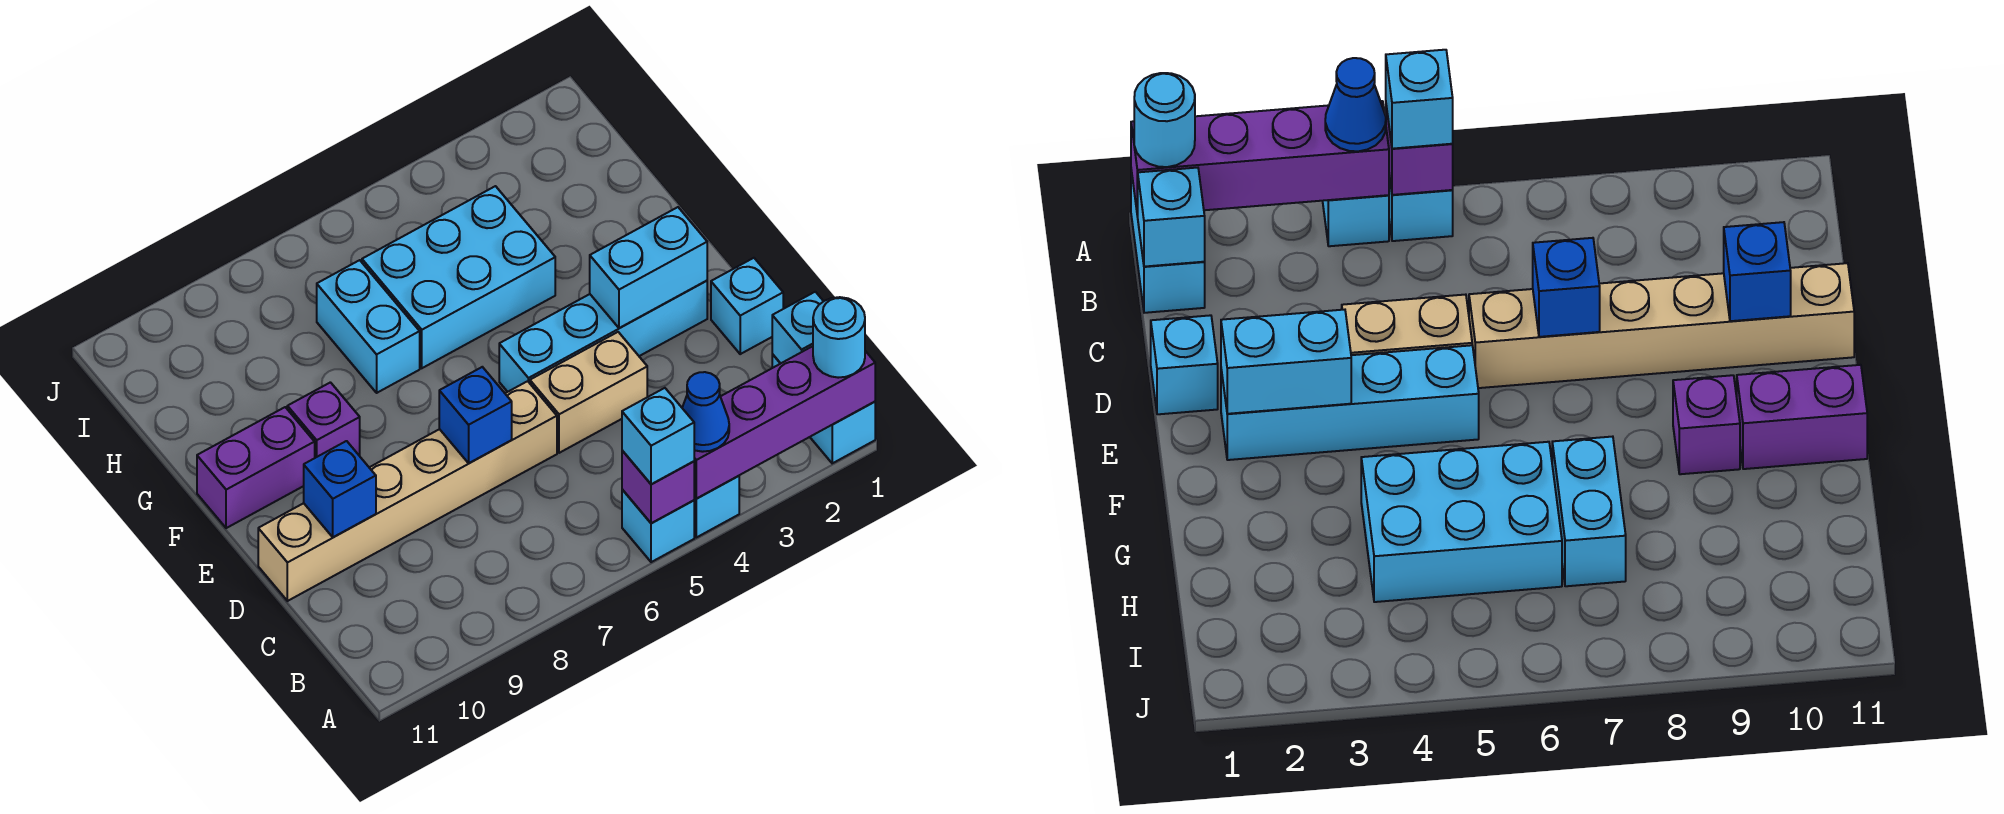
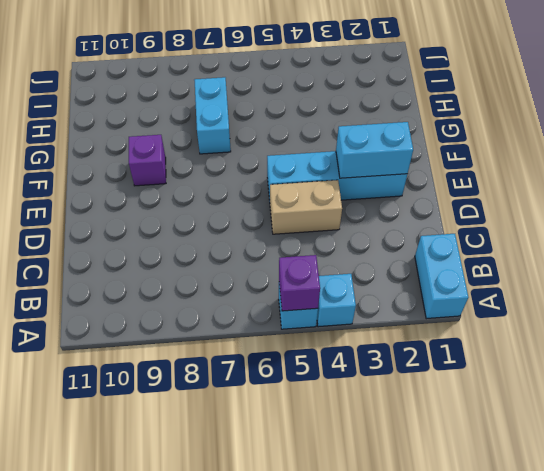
none -> cyan 1x1 brick [711,258,783,354]
none -> tan 1x6 brick [258,381,557,601]
none -> purple 1x2 brick [197,407,315,528]

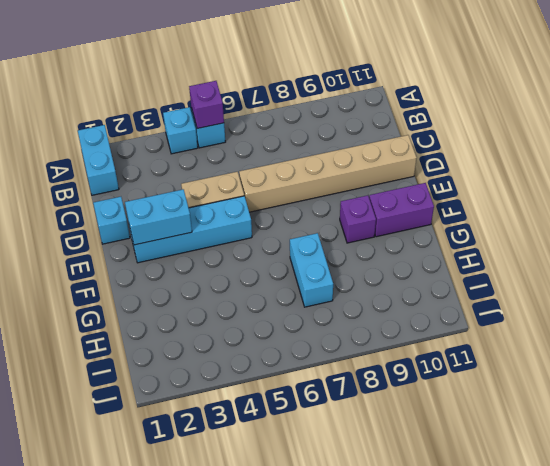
none -> cyan 2x3 brick [362,186,555,368]
none -> purple 1x4 brick [694,346,875,499]
none -> cyan 1x1 brick [772,292,824,364]

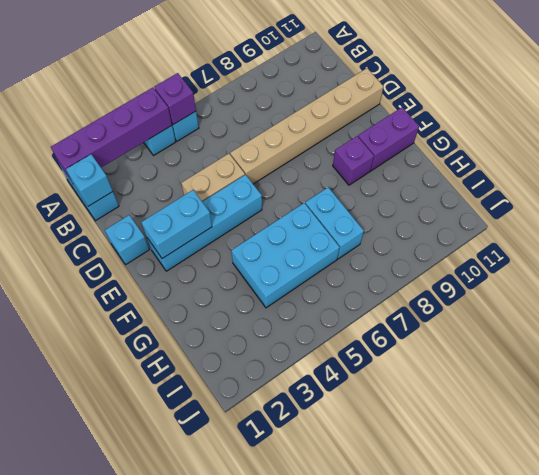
none -> blue 1x1 brick [439,367,512,463]
none -> blue 1x1 brick [304,441,376,537]
none -> cyan 1x1 round brick [813,297,865,378]

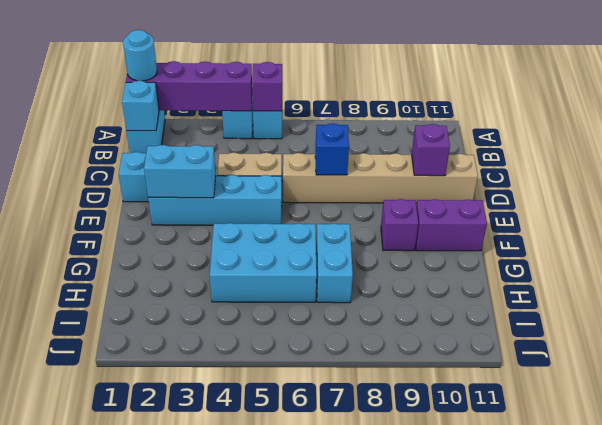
purple 1x1 brick [412,124,450,176] -> blue 1x1 brick [304,441,376,537]
none -> blue 1x1 cone [682,372,729,452]
none -> cyan 1x1 brick [622,388,694,484]

